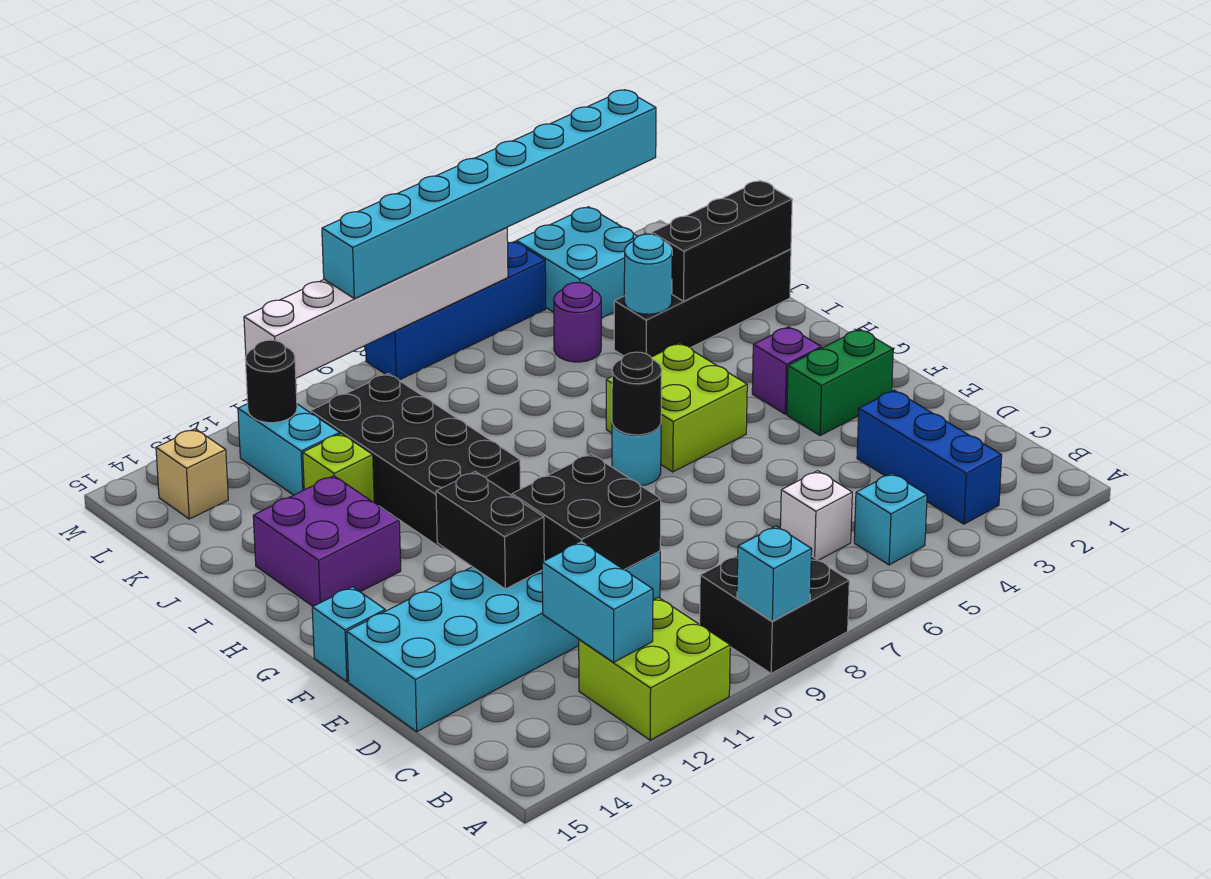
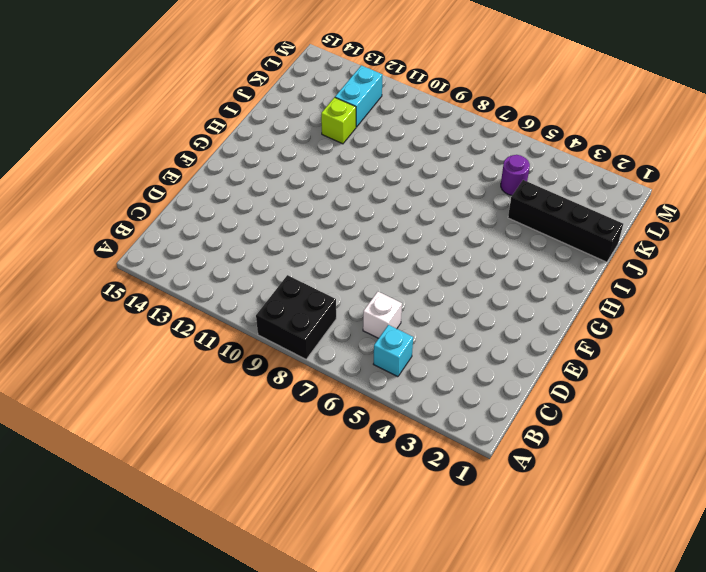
none -> lime 2x2 brick [579,597,730,740]
none -> blue 1x3 brick [857,390,1002,524]
none -> cyan 2x6 brick [347,551,660,732]
none -> green 1x2 brick [787,329,893,436]

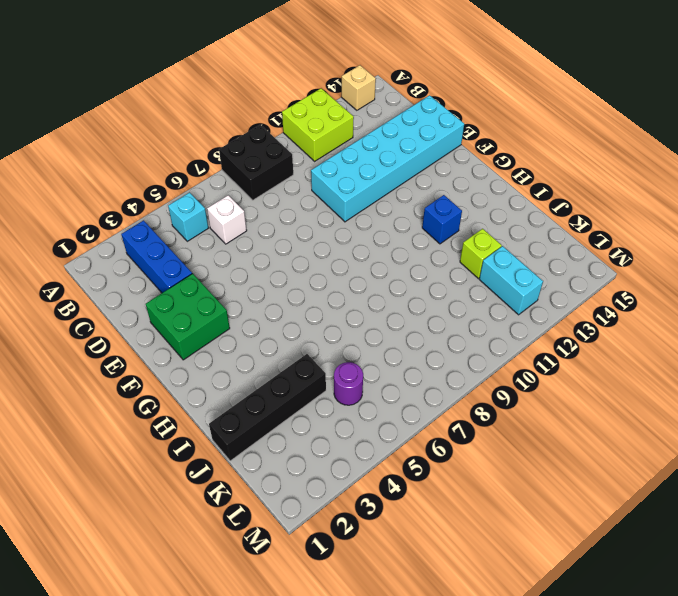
tan 1x1 brick [342,65,376,110] -> tan 1x1 brick moved to [156,429,228,519]
green 2x2 brick [146,274,230,360] -> green 1x2 brick [787,329,893,436]
blue 1x1 brick [422,195,462,244] -> none
none -> cyan 1x1 brick [312,587,385,682]
none -> purple 1x1 brick [752,327,822,414]
none -> lime 2x2 brick [606,343,747,472]
none -> cyan 1x1 round brick [612,424,661,486]

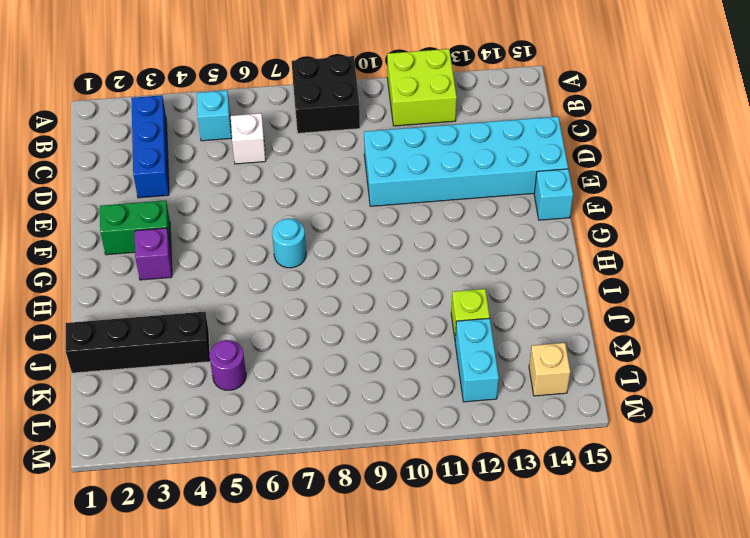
none -> lime 2x2 brick [606,343,747,472]
none -> black 2x4 brick [311,374,520,549]
none -> purple 2x2 brick [253,476,401,606]
none -> cyan 2x2 brick [516,207,638,318]

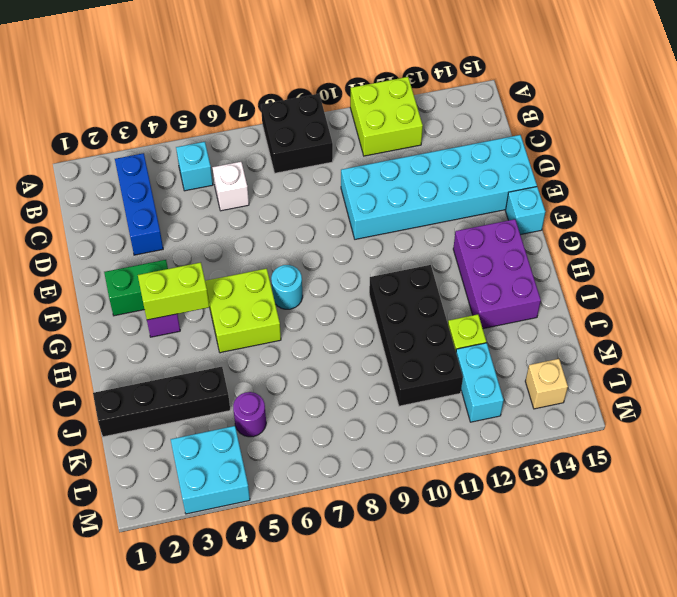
lime 1x2 brick [138,262,209,320] -> none
purple 2x3 brick [453,219,541,329] -> purple 2x2 brick [253,476,401,606]
none -> blue 1x4 brick [366,241,546,380]
none -> cyan 1x1 brick [737,526,812,621]
none -> cyan 1x2 brick [542,542,653,662]
none -> black 2x2 brick [512,454,661,570]

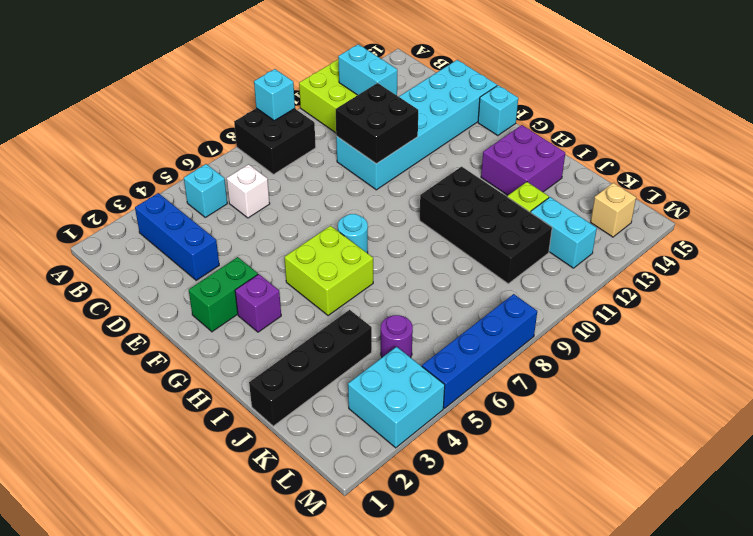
none -> black 1x2 brick [436,472,544,589]
none -> black 1x1 round brick [612,352,662,435]
none -> black 1x3 brick [652,181,792,301]
none -> cyan 1x1 round brick [624,234,672,314]

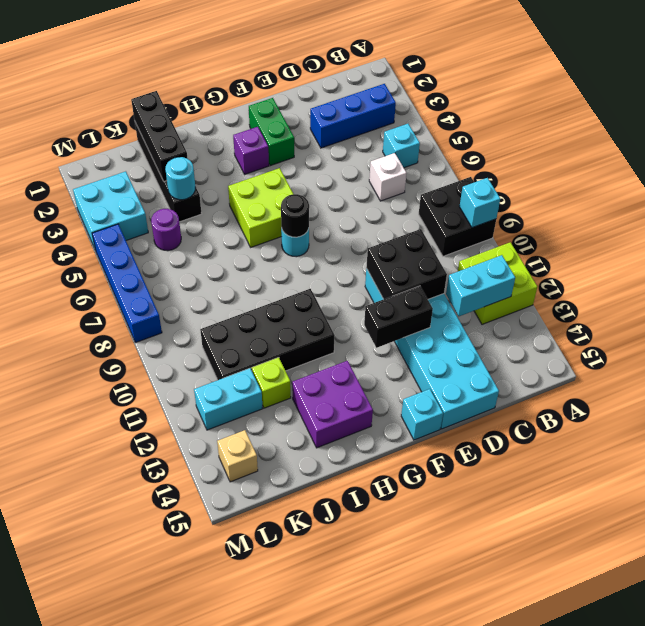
none -> black 1x1 round brick [246,340,297,423]
none -> white 1x6 brick [244,228,508,378]
none -> cyan 1x8 brick [322,90,656,299]

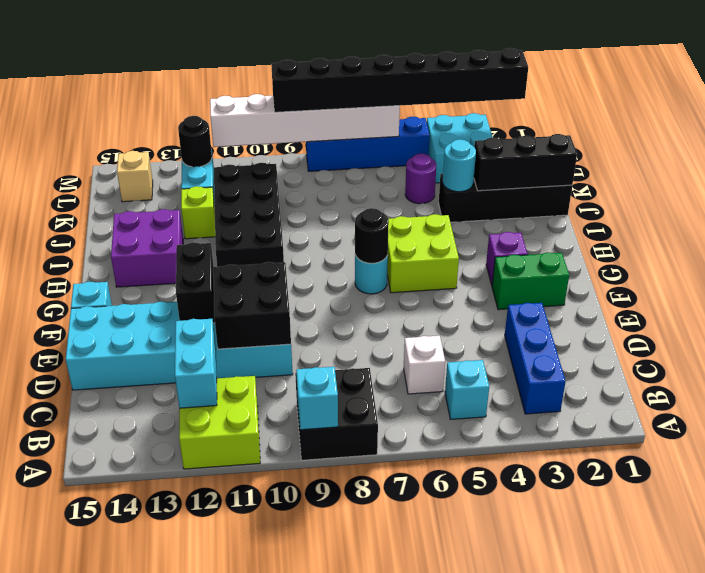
black 1x8 brick [271,48,528,112] -> cyan 1x8 brick [322,90,656,299]

